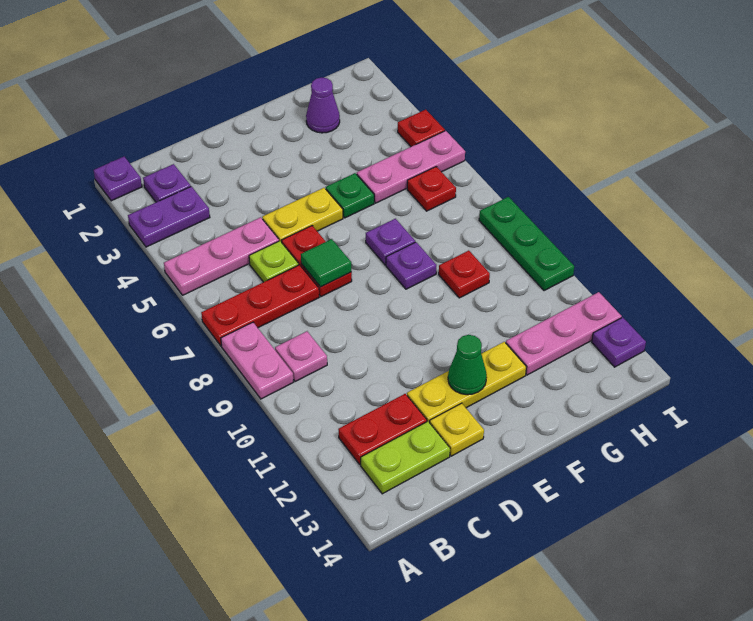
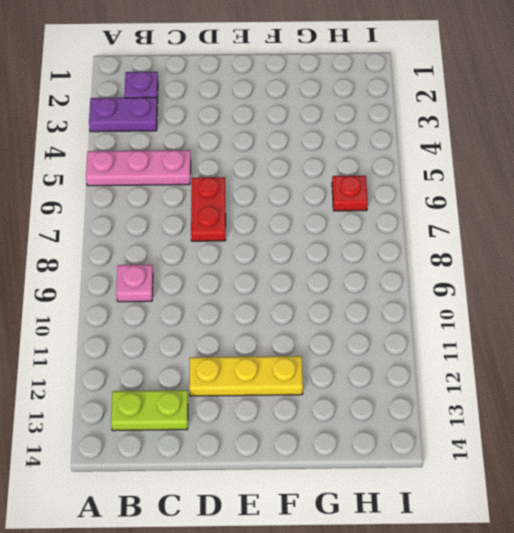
none -> purple 1x1 plate [94,157,142,201]
none -> red 1x3 plate [201,265,319,346]
none -> pink 1x2 plate [221,322,293,399]

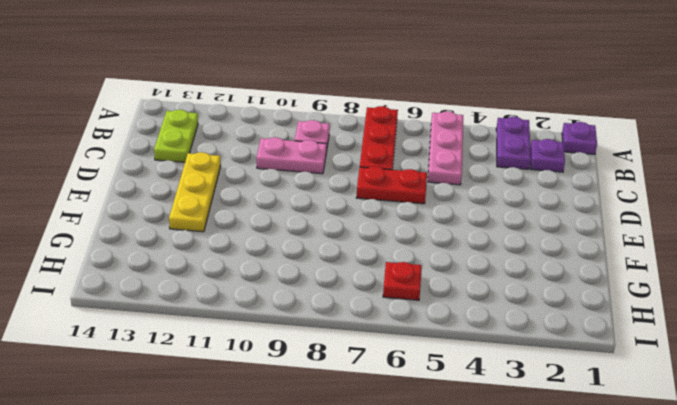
pink 1x2 plate [256,137,327,174] -> pink 1x2 plate moved to [221,322,293,399]
none -> red 1x2 plate [338,394,427,464]
none -> lime 1x1 plate [249,241,299,282]
none -> yellow 1x2 plate [262,188,343,242]

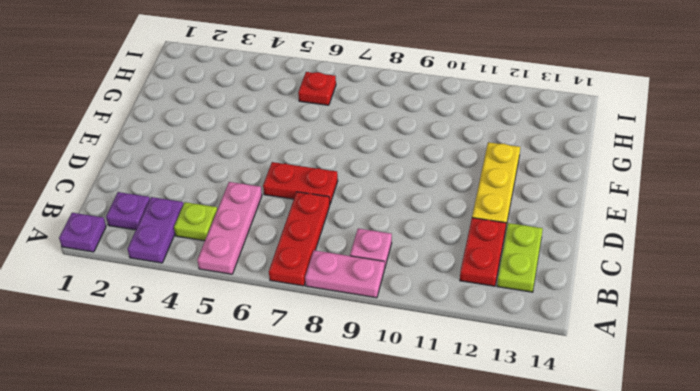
lime 1x1 plate [174,202,217,241] -> lime 1x1 plate moved to [249,241,299,282]
none -> yellow 1x2 plate [262,188,343,242]
none -> yellow 1x1 plate [430,403,484,456]
none -> green 1x1 plate [326,173,374,218]

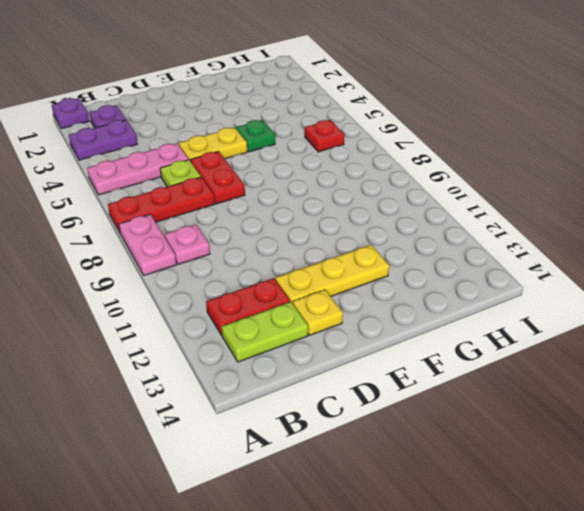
none -> purple 1x1 plate [366,219,415,265]
none -> purple 1x1 plate [386,242,436,289]
none -> purple 1x1 cone [306,77,340,133]

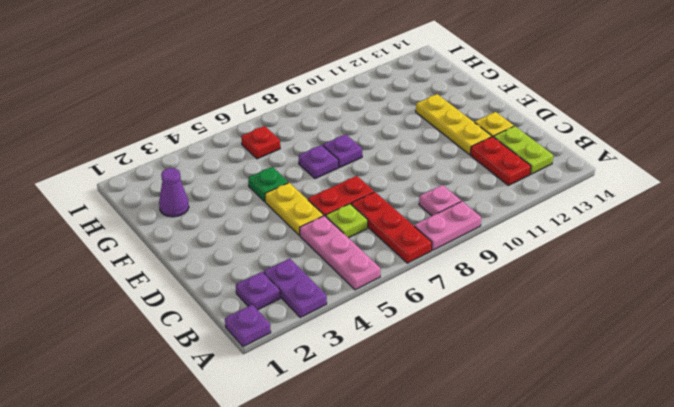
none -> pink 1x3 plate [357,131,465,203]
none -> red 1x1 plate [439,251,490,298]
none -> pink 1x3 plate [506,292,622,375]

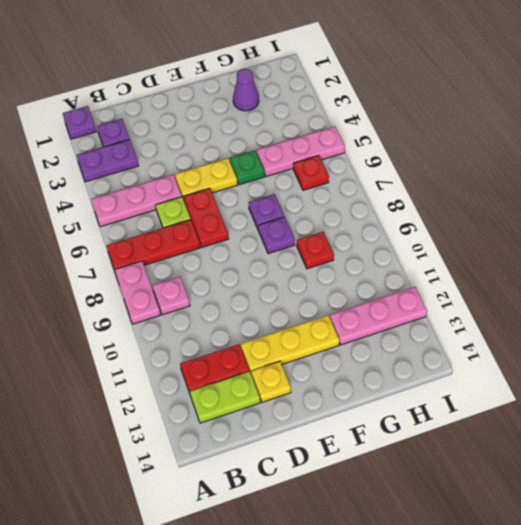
none -> red 1x1 plate [398,110,445,147]
none -> green 1x3 plate [479,197,574,291]
none -> purple 1x1 plate [592,317,646,367]

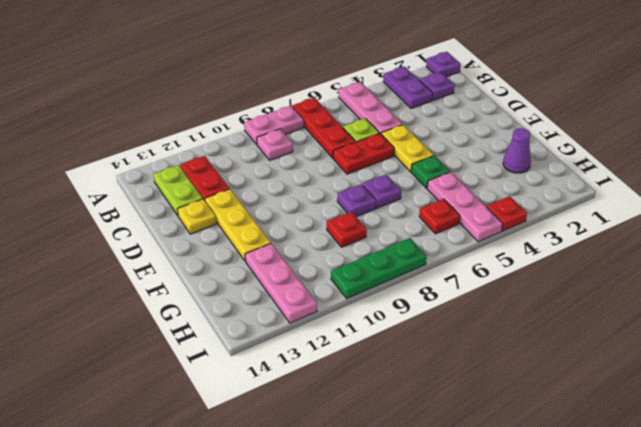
none -> purple 1x1 plate [592,317,646,367]
none -> green 1x1 tile [301,239,351,287]
none -> green 1x1 cone [448,335,487,395]

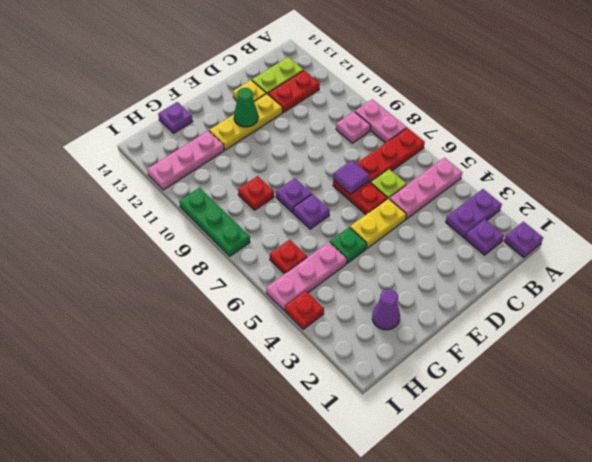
purple 1x1 tile [333,160,370,194] -> green 1x1 tile [301,239,351,287]
purple 1x1 plate [158,102,193,133] -> purple 1x1 plate moved to [592,317,646,367]

